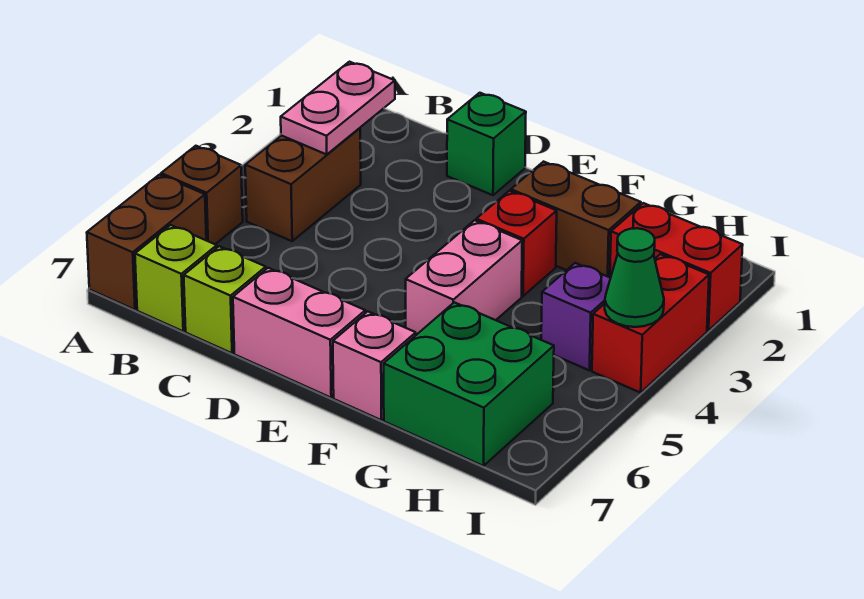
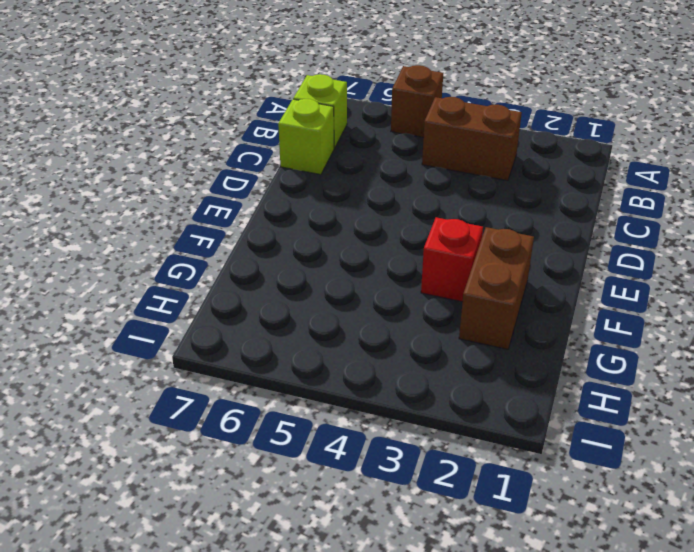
none -> brown 1x2 brick [87,175,206,310]
none -> green 1x1 brick [447,93,526,195]
none -> pink 1x2 brick [233,268,365,398]

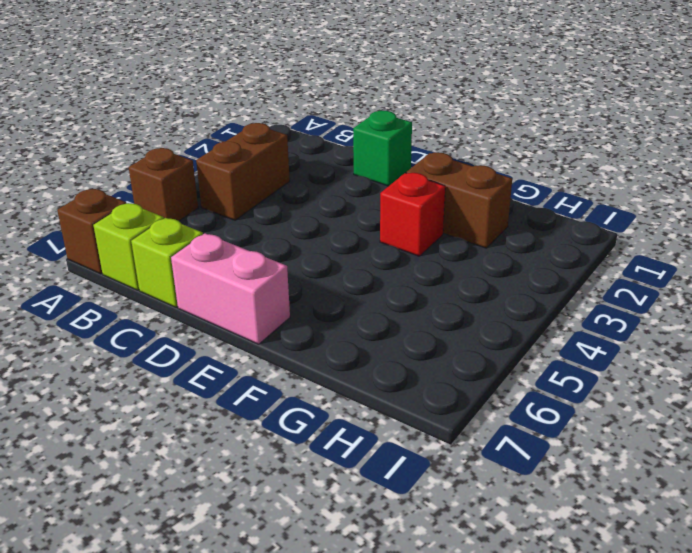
brown 1x1 brick [57,189,127,274] -> brown 1x2 brick [87,175,206,310]
none -> pink 1x2 brick [406,220,522,335]
none -> pink 1x1 brick [333,311,416,420]
none -> green 2x2 brick [384,302,554,466]

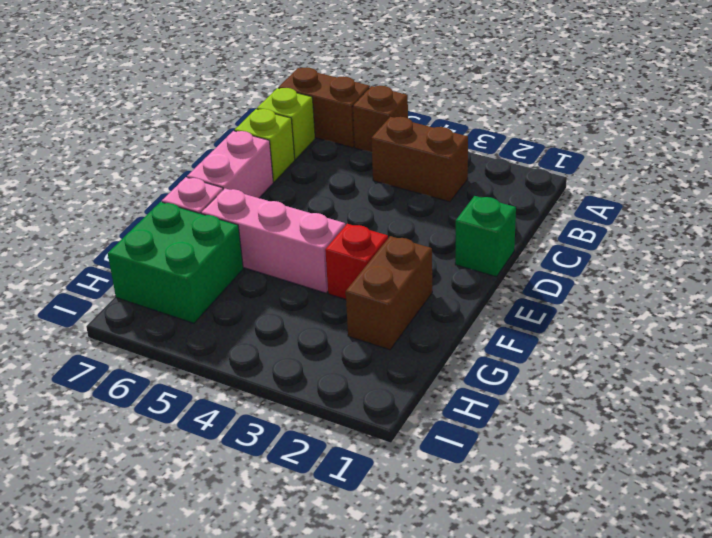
pink 1x3 brick [201,189,345,293] -> pink 1x2 brick [406,220,522,335]
none -> red 1x2 brick [610,203,743,331]
none -> purple 1x1 brick [541,263,610,370]
none -> red 1x2 brick [592,254,709,393]

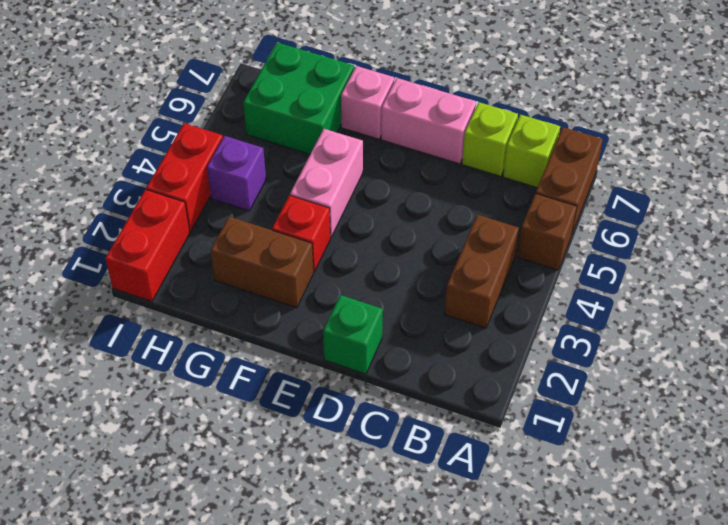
red 1x2 brick [105,190,190,302] -> red 1x2 brick turned to [610,203,743,331]
none -> pink 1x2 plate [281,62,395,154]
none -> green 1x1 cone [605,228,664,327]

